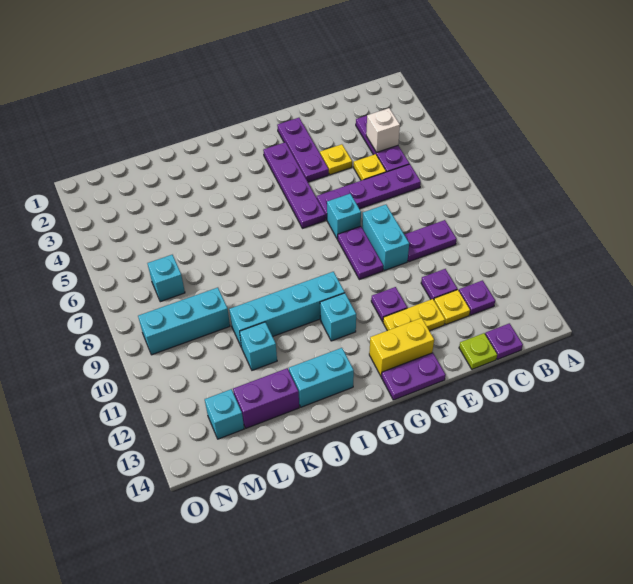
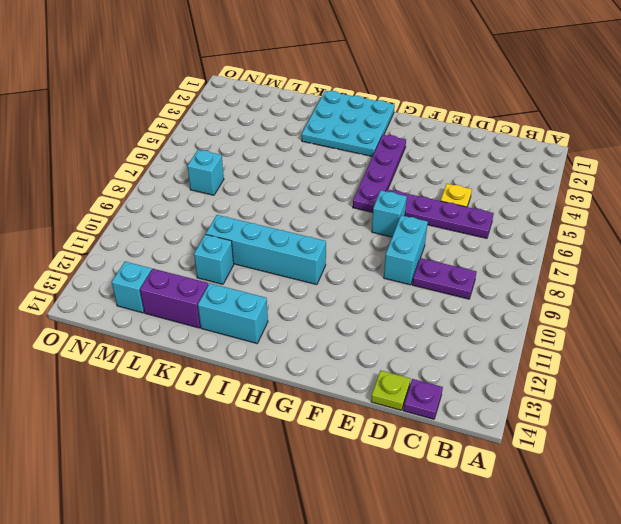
cyan 3x3 plate [302,91,395,157] -> none
none -> purple 1x3 plate [356,116,409,172]
none -> purple 1x1 plate [459,280,495,315]
none -> purple 1x1 plate [421,269,457,299]

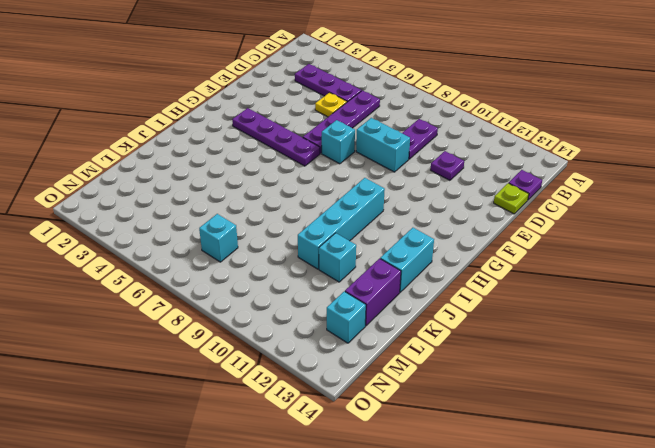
none -> purple 1x1 plate [459,280,495,315]
none -> yellow 1x1 plate [434,290,470,324]
none -> yellow 1x1 plate [320,144,352,175]

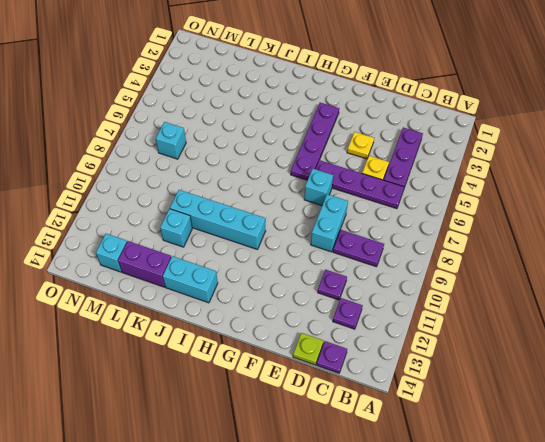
none -> yellow 1x1 plate [434,290,470,324]
none -> yellow 1x2 plate [383,299,445,331]
none -> purple 1x3 plate [277,118,329,182]

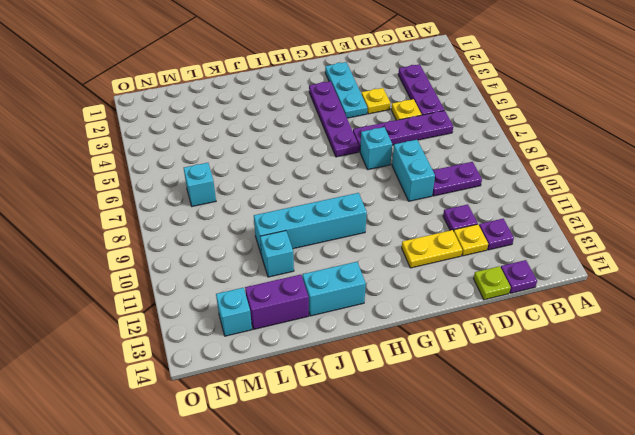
cyan 1x3 plate [325,62,367,118] -> purple 1x3 plate [277,118,329,182]
none -> purple 1x2 plate [338,226,383,280]
none -> purple 1x1 plate [371,287,407,322]
none -> yellow 1x2 brick [369,318,434,376]

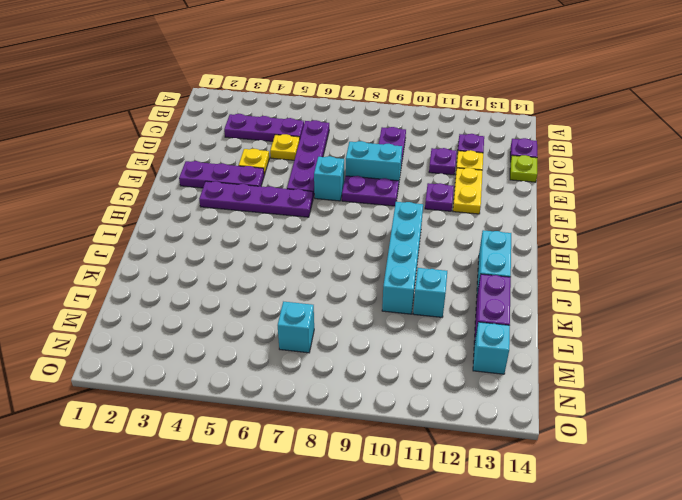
none -> yellow 1x2 brick [369,318,434,376]
none -> purple 1x2 plate [381,353,445,400]
none -> cyan 1x1 brick [320,293,356,341]

